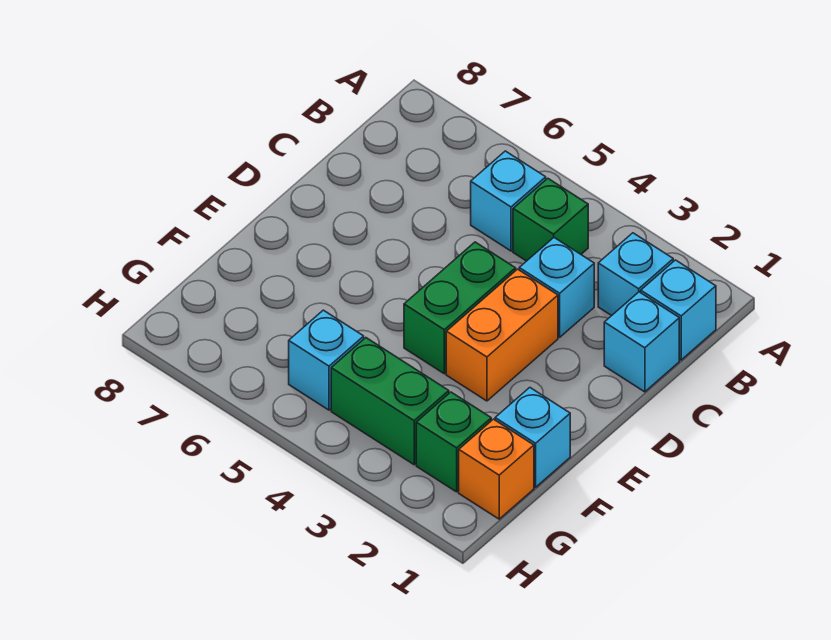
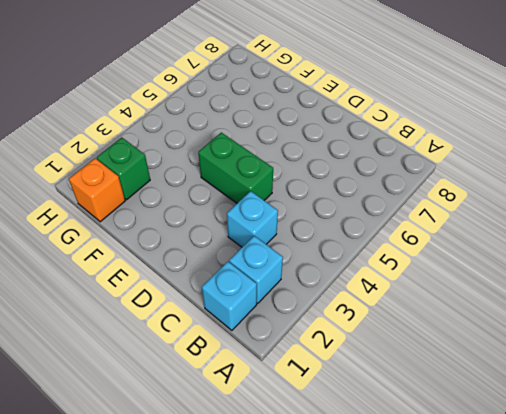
none -> green 1x1 brick [513,178,588,261]
none -> cyan 1x1 brick [471,151,546,251]
none -> cyan 1x1 brick [604,292,679,392]

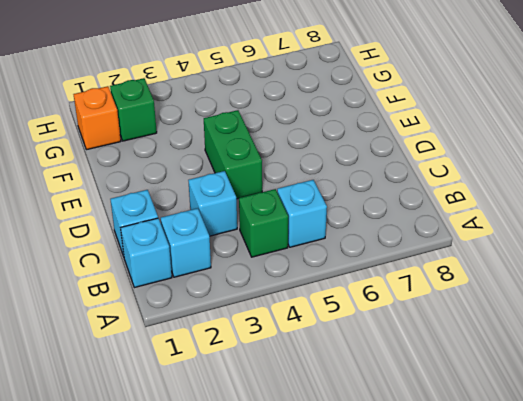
none -> orange 1x2 brick [446,269,558,401]
none -> cyan 1x1 brick [495,388,570,487]
none -> green 1x2 brick [331,338,449,465]

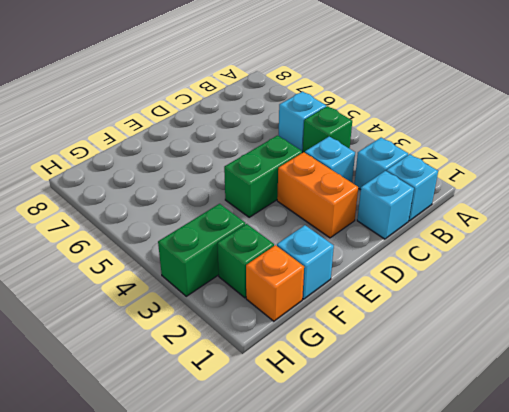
orange 1x2 brick [277,152,358,238] -> orange 1x2 brick turned to [446,269,558,401]
green 1x2 brick [158,204,245,296] -> green 1x2 brick turned to [331,338,449,465]
none -> cyan 1x1 brick [289,310,364,410]

